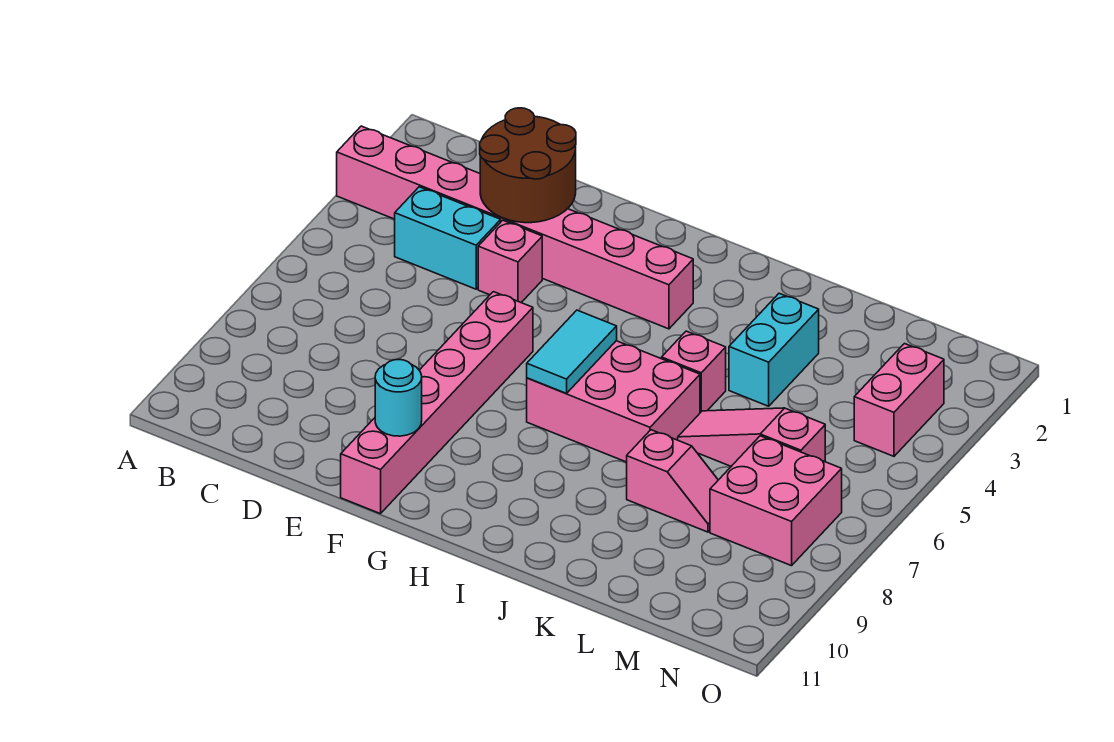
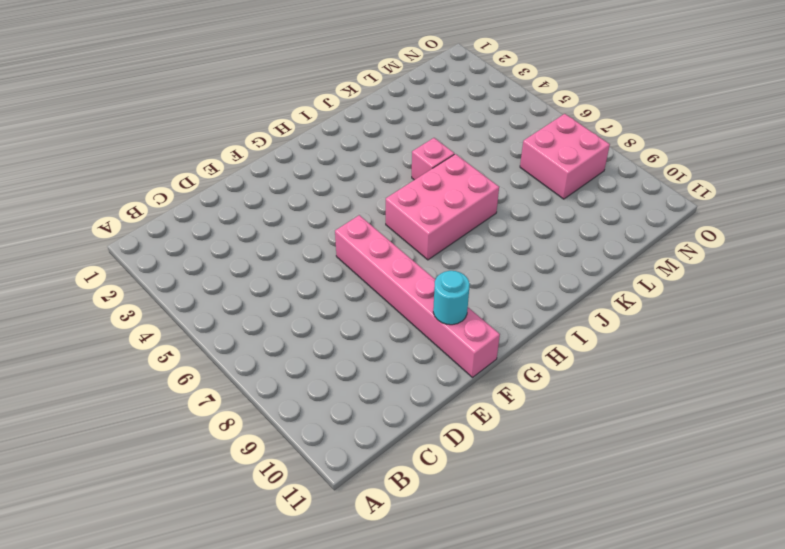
none -> pink 1x8 brick [337,126,693,329]
none -> cyan 1x2 brick [395,187,501,289]
none -> pink 1x1 brick [478,220,542,303]

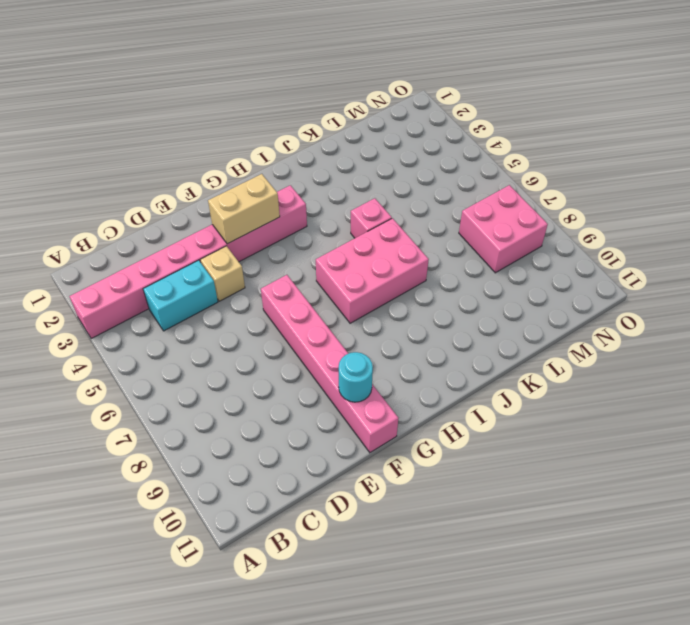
tan 1x1 brick [200,246,245,301] -> pink 1x1 brick [478,220,542,303]
tan 1x2 brick [208,174,280,244] -> none
none -> cyan 1x2 brick [729,293,819,406]
none -> pink 1x3 slope [678,408,825,466]
none -> pink 1x2 slope [627,430,718,532]

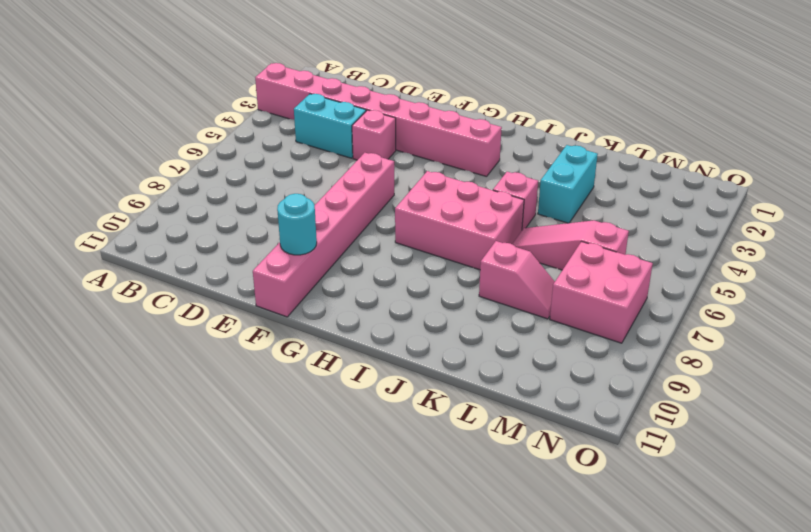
none -> pink 1x2 brick [854,344,944,456]
none -> brown 2x2 round brick [480,108,576,223]
none -> cyan 1x2 tile [527,310,617,393]

